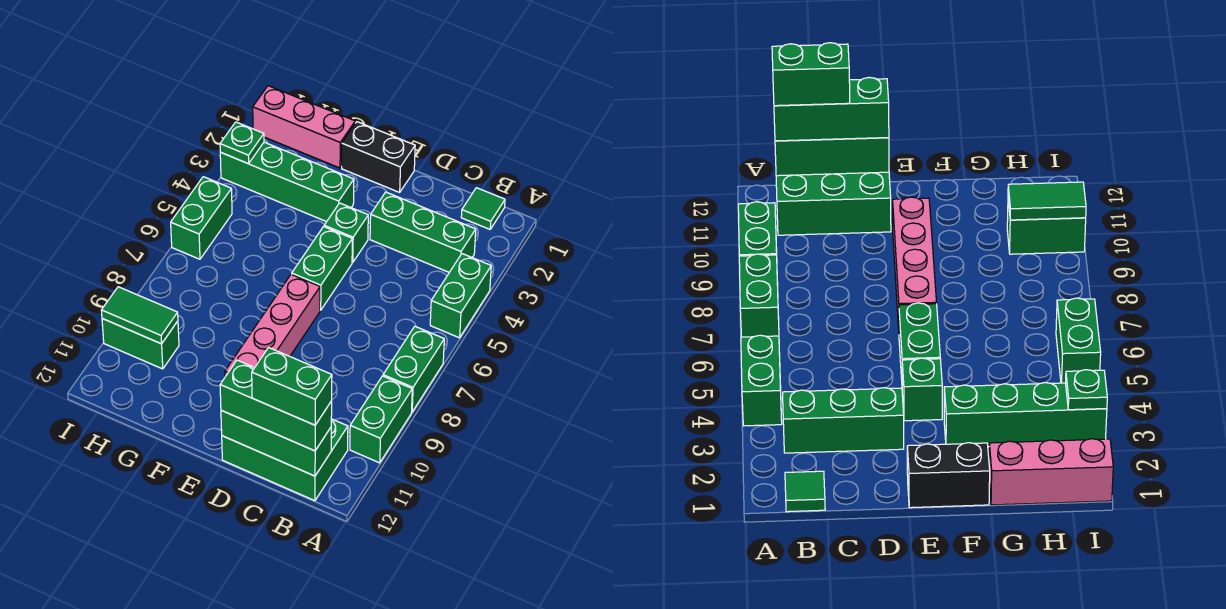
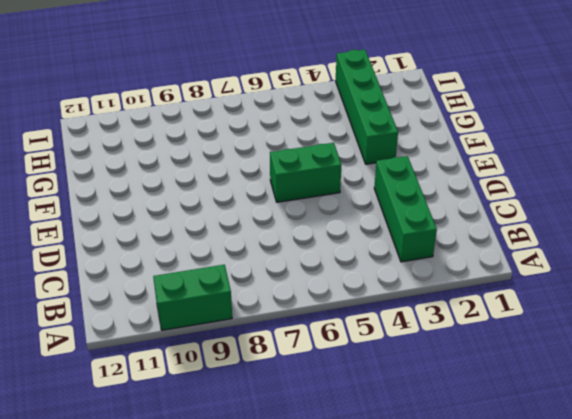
none -> green 1x2 brick [430,254,491,338]
none -> green 1x2 brick [383,326,444,412]
none -> green 1x1 tile [461,188,505,229]

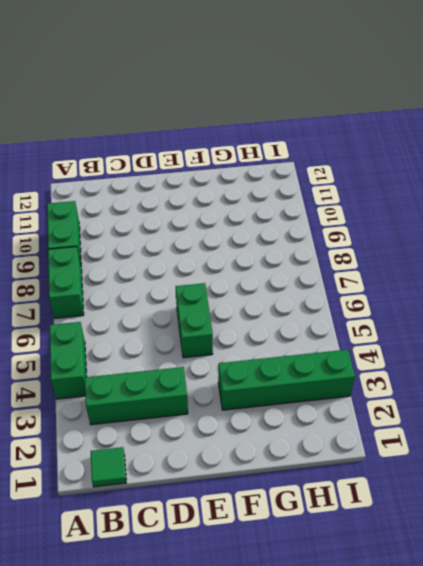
none -> green 2x3 brick [222,419,348,501]
none -> black 1x2 brick [342,122,415,192]
none -> green 1x1 brick [324,203,368,262]

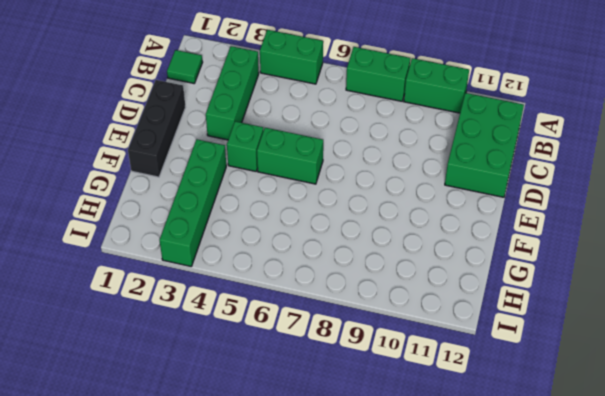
black 1x3 brick [128,80,186,177] -> black 1x2 brick [342,122,415,192]
none -> pink 1x4 brick [225,274,320,377]
none -> pink 1x3 brick [253,86,355,168]
none -> green 1x2 brick [102,319,179,369]

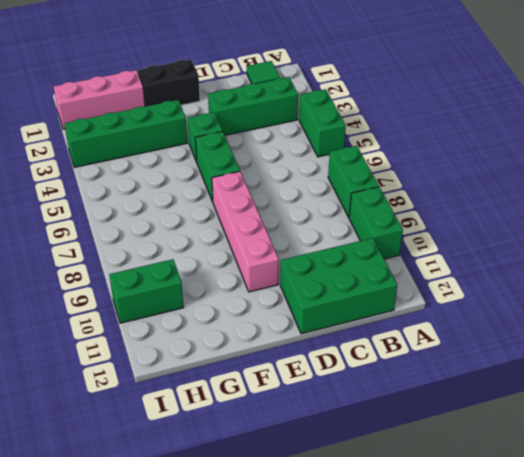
none -> green 1x2 brick [171,177,232,259]
none -> green 1x3 brick [221,410,331,476]
none -> green 1x2 tile [101,287,178,344]

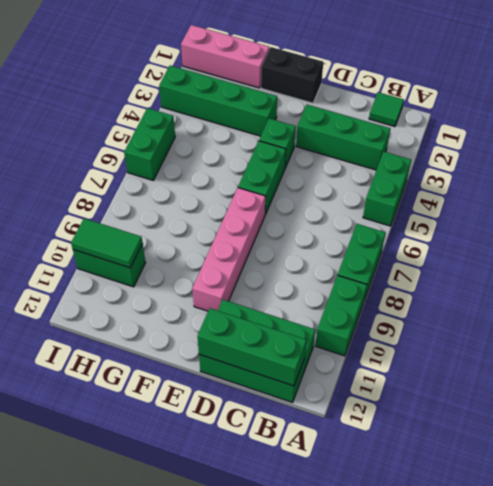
none -> green 1x1 plate [220,122,264,164]
none -> green 1x3 brick [220,360,332,451]
none -> green 1x2 brick [252,348,332,425]

